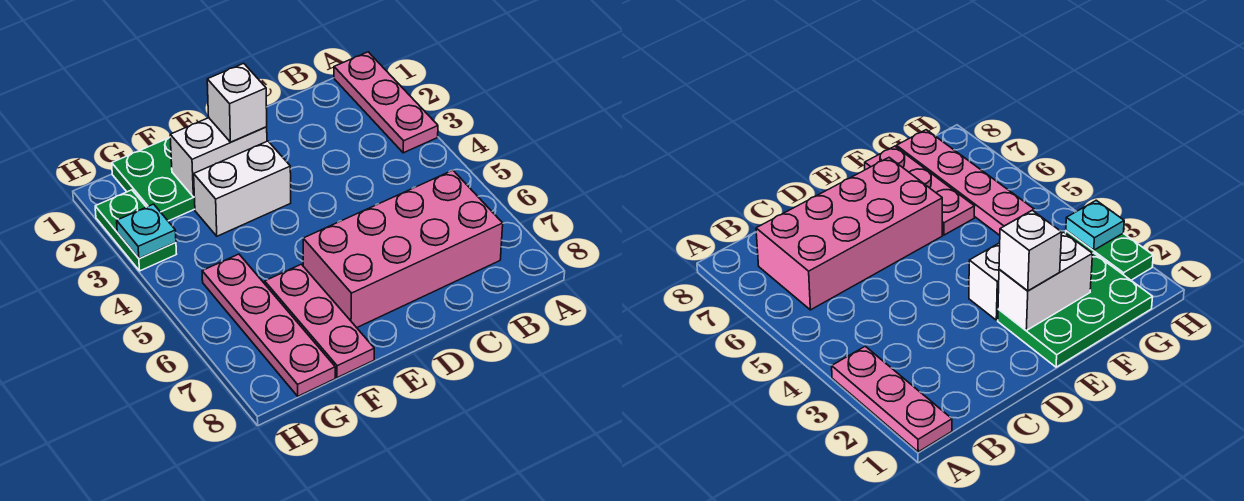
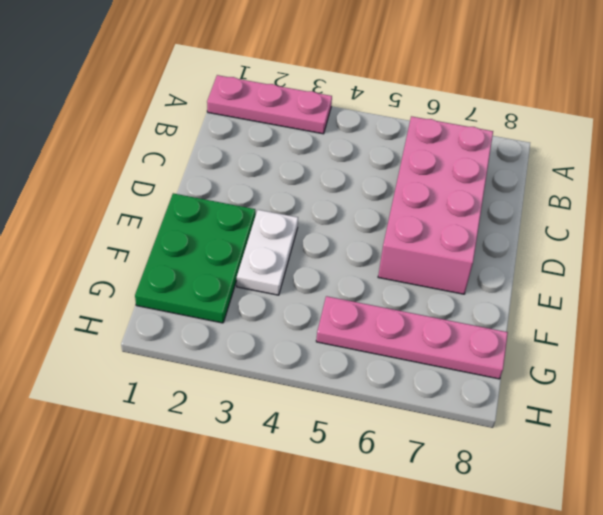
white 1x2 plate [237,210,298,295] -> white 1x2 brick [194,141,291,236]
none -> pink 1x3 plate [265,264,374,378]
none -> green 1x2 plate [95,190,176,271]

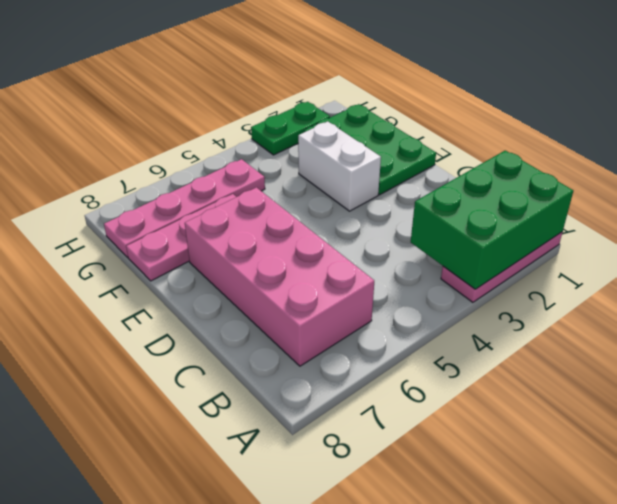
green 2x3 brick [411,151,573,289] -> none
none -> white 1x2 brick [170,118,267,197]
none -> cyan 1x1 plate [117,204,176,259]

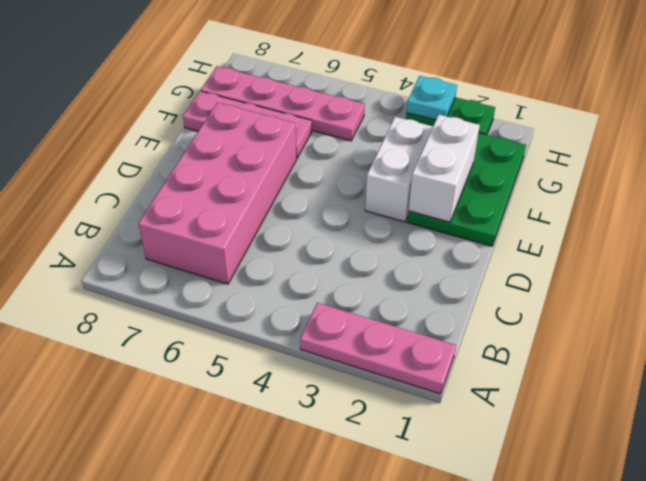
none -> white 1x1 brick [207,63,267,142]

